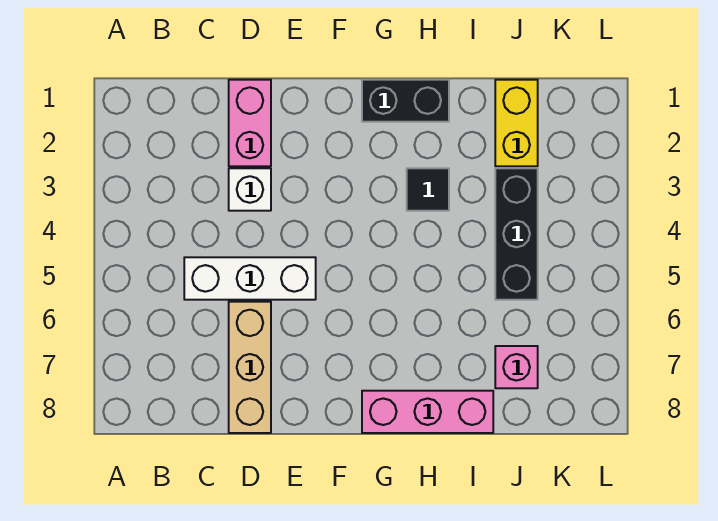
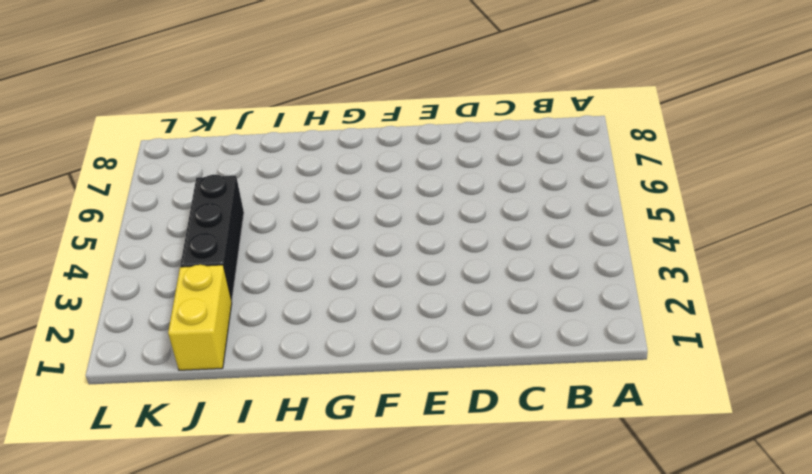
none -> white 1x3 brick [184,257,316,300]
none -> pink 1x2 brick [229,80,271,166]

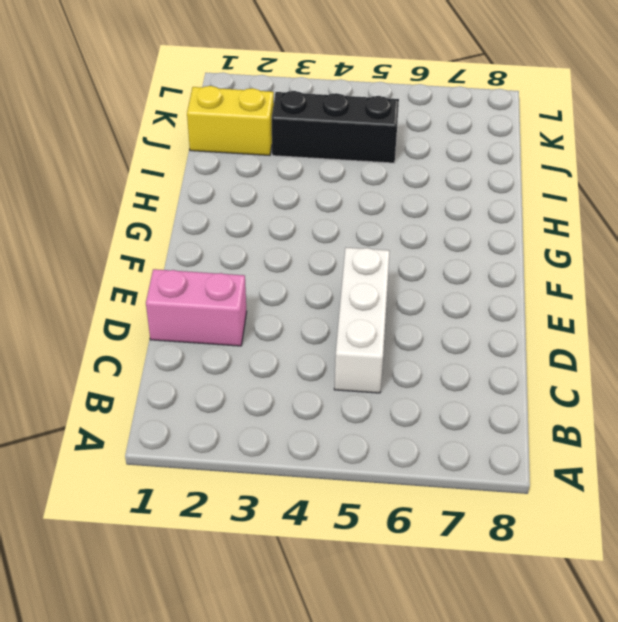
none -> white 1x1 brick [229,168,271,211]
none -> tan 1x3 brick [229,302,271,433]

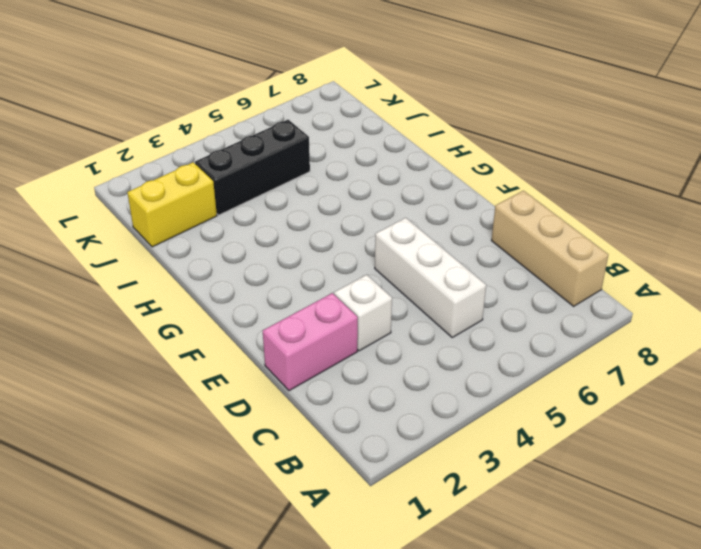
tan 1x3 brick [492,191,608,306] -> tan 1x3 brick turned to [229,302,271,433]
none -> black 1x2 brick [362,80,449,122]
none -> pink 1x3 brick [362,391,493,433]

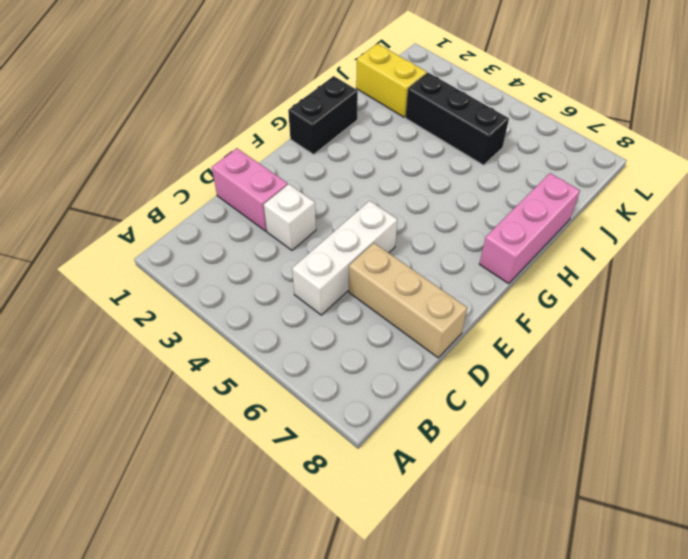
none -> black 1x1 tile [407,168,449,211]
none -> pink 1x1 brick [495,346,538,388]

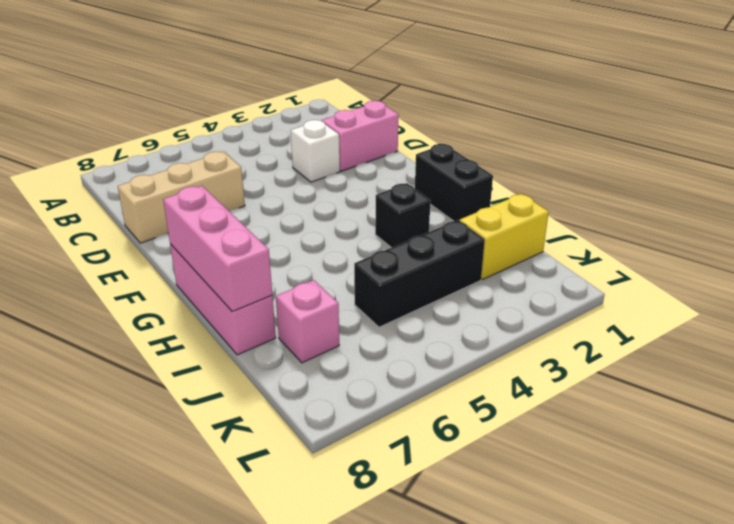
pink 1x3 brick [163,186,272,312] -> none
black 1x1 brick [375,183,431,248] -> black 1x1 tile [407,168,449,211]
none -> white 1x3 brick [184,257,316,300]

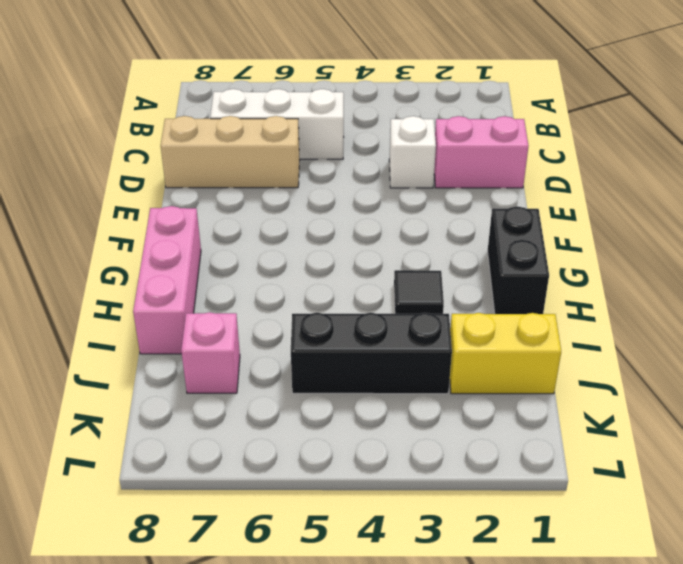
white 1x3 brick [210,89,344,159] -> white 1x3 brick turned to [184,257,316,300]

